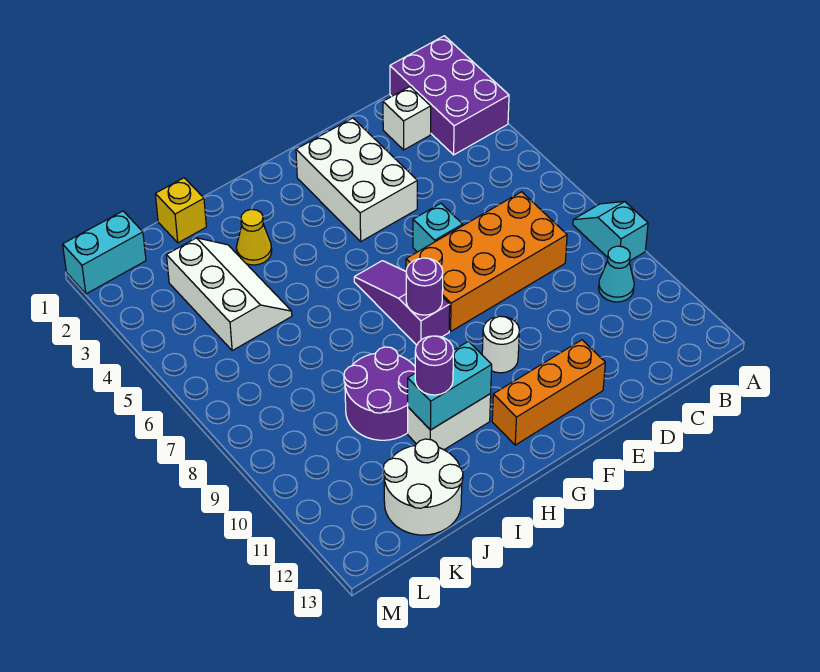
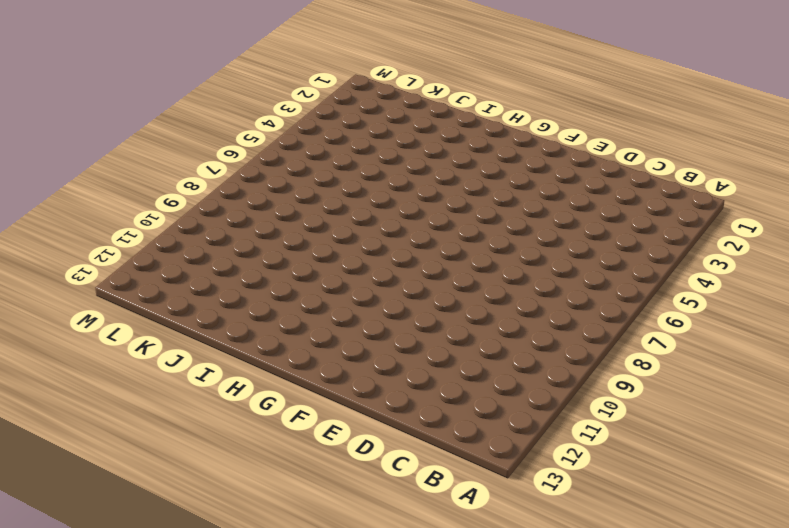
none -> purple 2x3 brick [390,36,509,155]
none -> cyan 1x2 slope [573,201,648,261]
none -> cyan 1x1 cone [599,246,634,302]

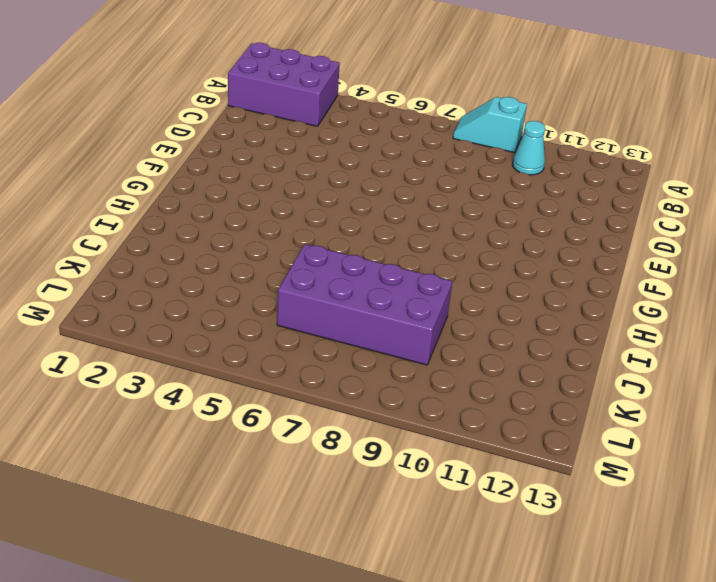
purple 2x4 brick [277,244,452,365] -> purple 2x2 round brick [344,347,415,440]
none -> white 1x1 brick [383,87,431,150]
none -> orange 2x4 brick [406,192,567,331]
none -> white 2x3 brick [296,118,417,241]

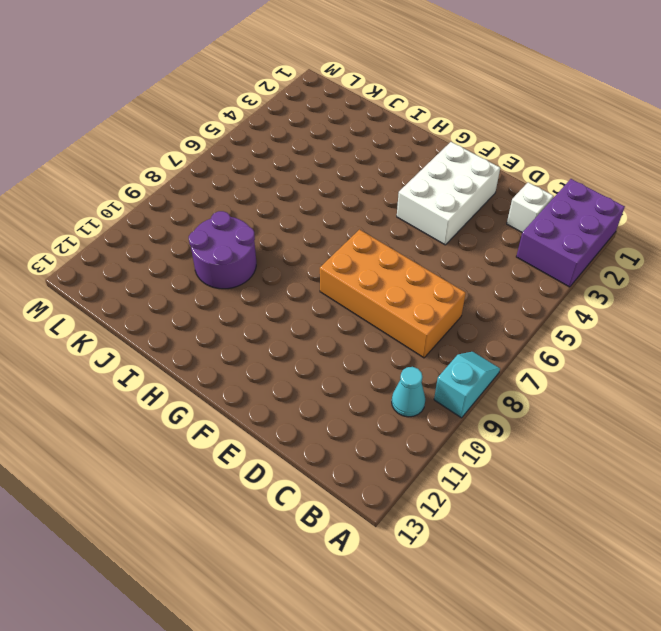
none -> cyan 1x1 brick [413,203,463,252]
none -> orange 1x3 brick [492,340,605,445]
none -> white 1x1 round brick [482,316,519,373]

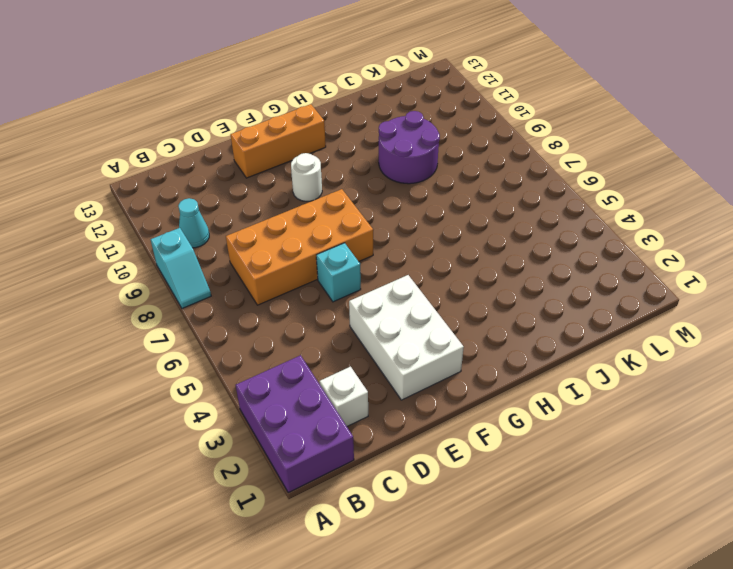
none -> purple 1x3 slope [354,261,450,345]
none -> white 1x2 brick [408,394,491,450]
none -> yellow 1x1 cone [236,209,272,265]

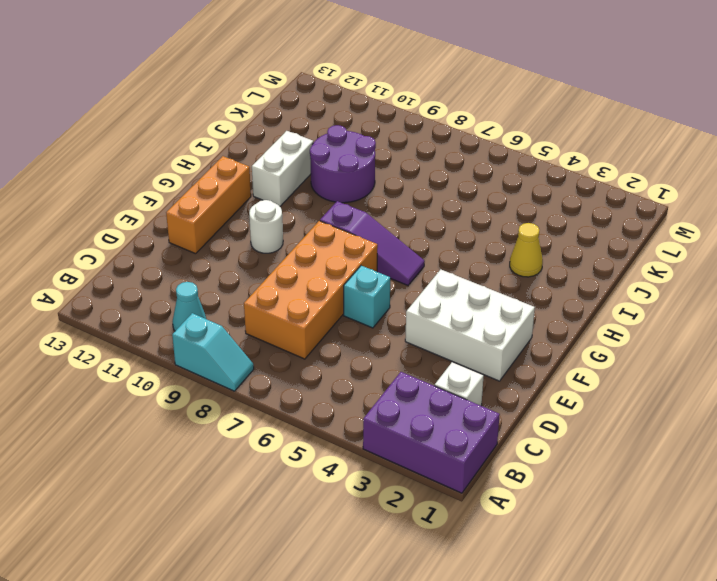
none -> yellow 1x1 brick [155,178,206,243]
none -> white 2x3 slope [166,238,292,351]
none -> white 2x2 round brick [383,439,463,535]

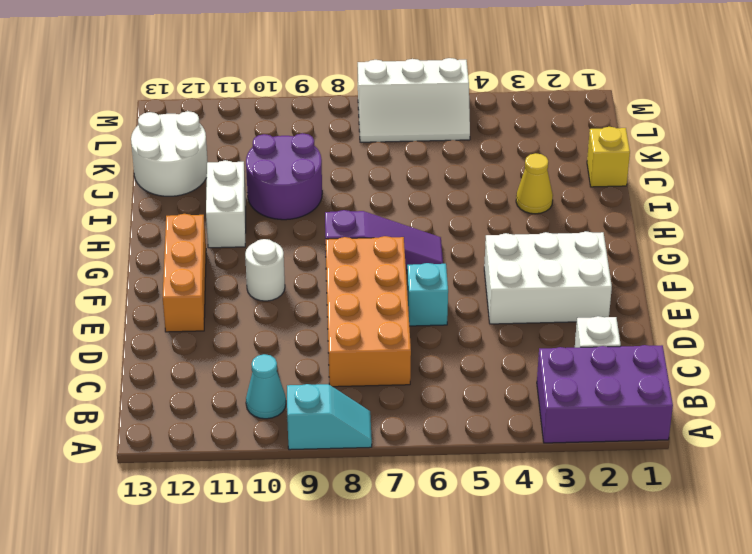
white 2x3 slope [358,58,470,142] -> white 2x3 slope moved to [166,238,292,351]
none -> cyan 1x2 brick [63,211,146,294]
none -> purple 1x1 round brick [406,258,443,315]
none -> cyan 1x2 brick [408,341,492,430]

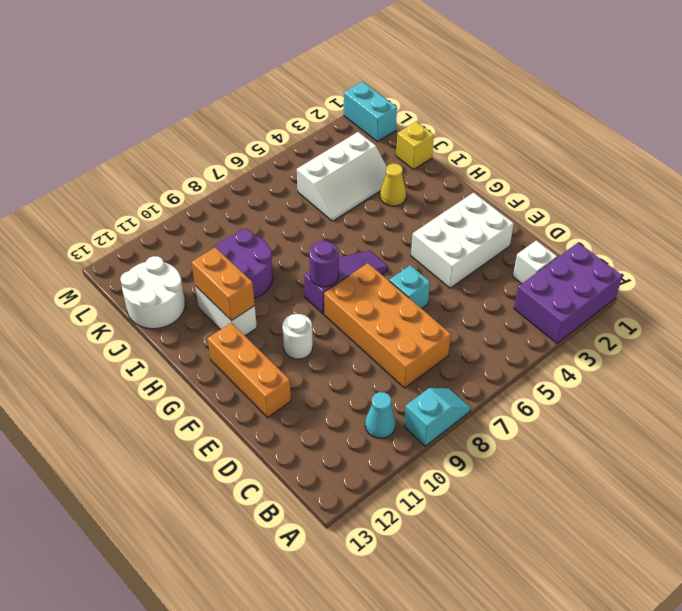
orange 1x2 brick [192,247,255,321] -> cyan 1x2 brick [408,341,492,430]
none -> purple 1x1 round brick [415,336,454,395]

